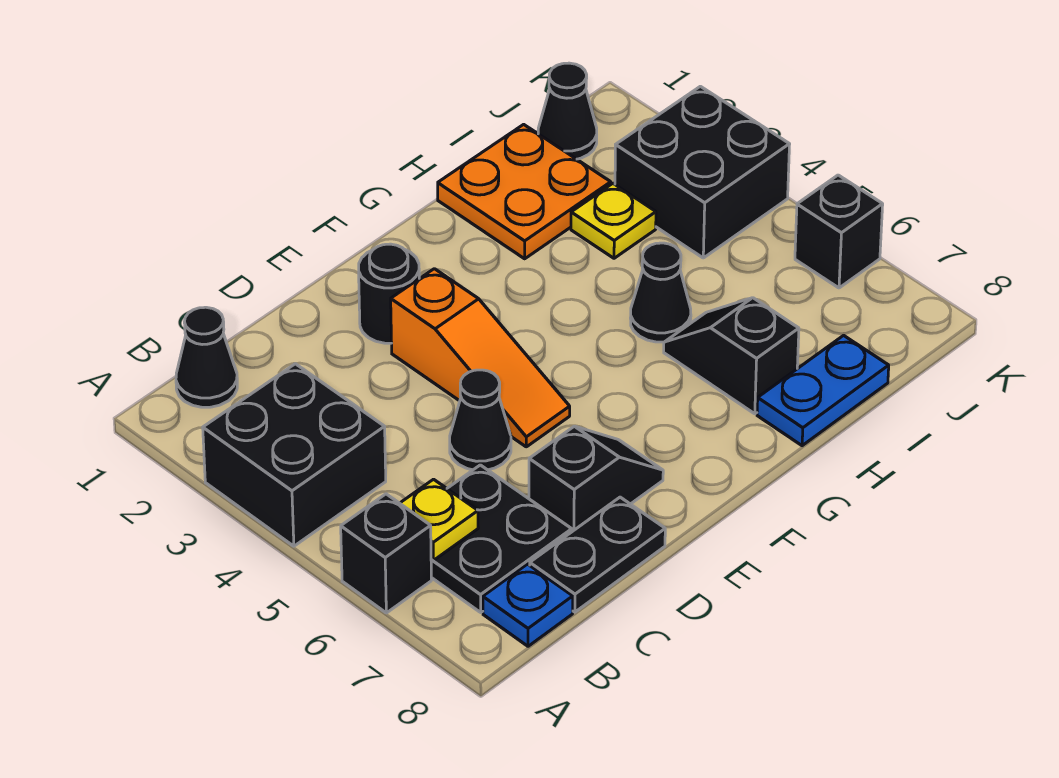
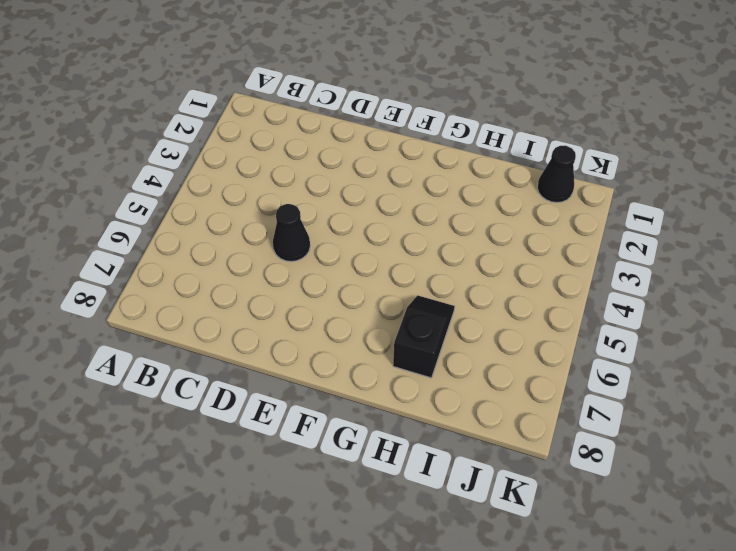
none -> black 2x2 brick [203,364,386,546]
none -> black 1x1 brick [341,494,431,613]
none -> black 1x1 cone [176,307,237,407]

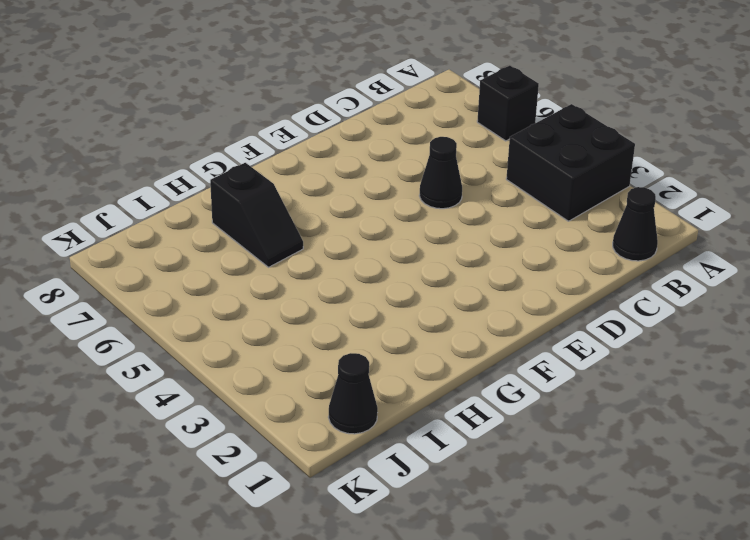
none -> black 2x2 plate [431,465,572,612]
none -> blue 1x1 plate [483,564,573,646]
none -> black 1x2 plate [530,497,665,612]

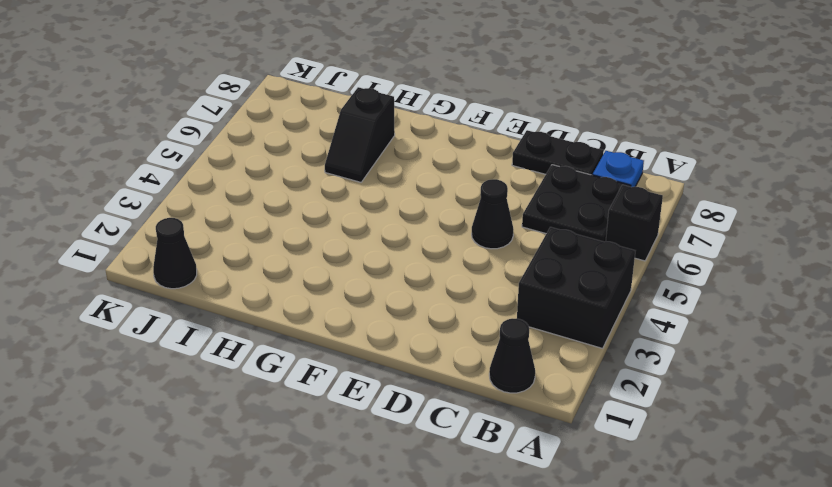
none -> black 1x2 slope [529,426,663,531]
none -> black 1x1 round brick [359,244,419,343]
none -> orange 1x3 slope [391,269,570,447]

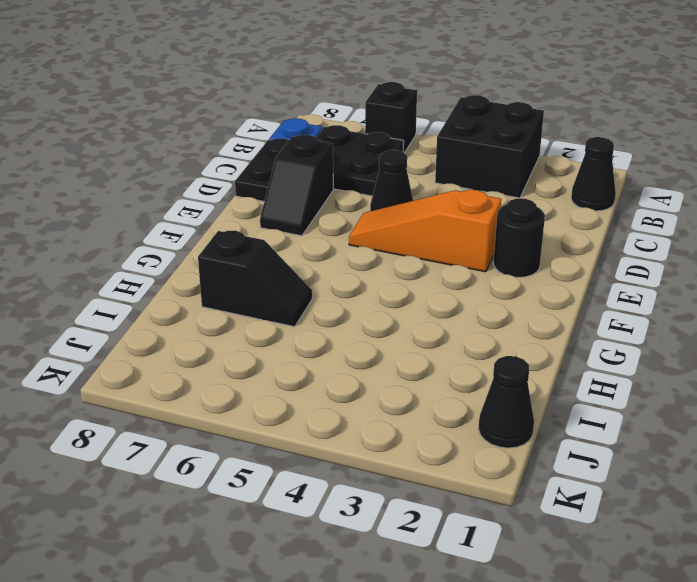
none -> orange 2x2 plate [438,124,611,259]
none -> black 1x1 cone [630,243,691,342]
none -> blue 1x2 plate [757,335,889,446]

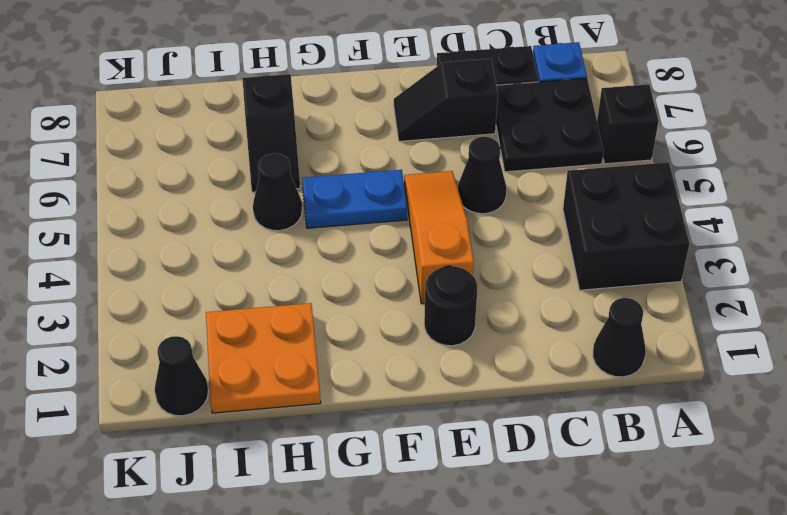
blue 1x2 plate [302,170,407,228] -> blue 1x2 plate moved to [757,335,889,446]
none -> yellow 1x1 plate [571,183,656,258]
none -> black 2x2 brick [615,86,790,258]
none -> black 1x1 brick [795,175,883,288]

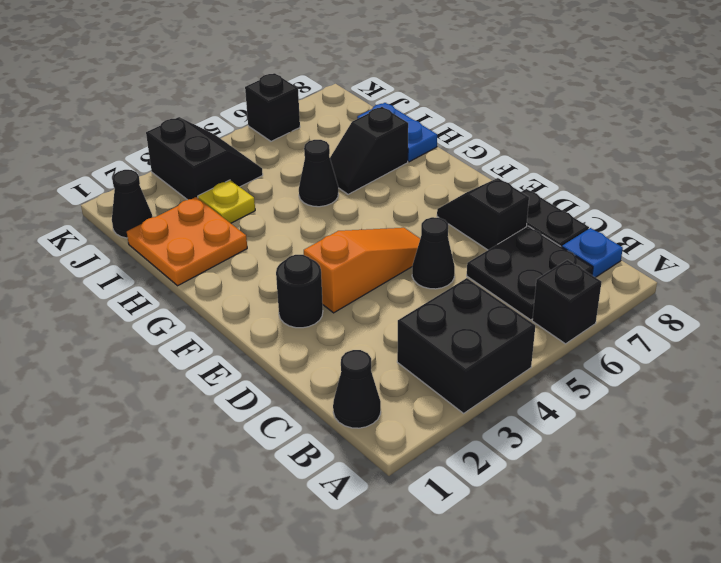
black 2x2 slope [146,117,263,200] -> black 2x2 brick [615,86,790,258]
none -> yellow 1x1 plate [400,479,478,560]

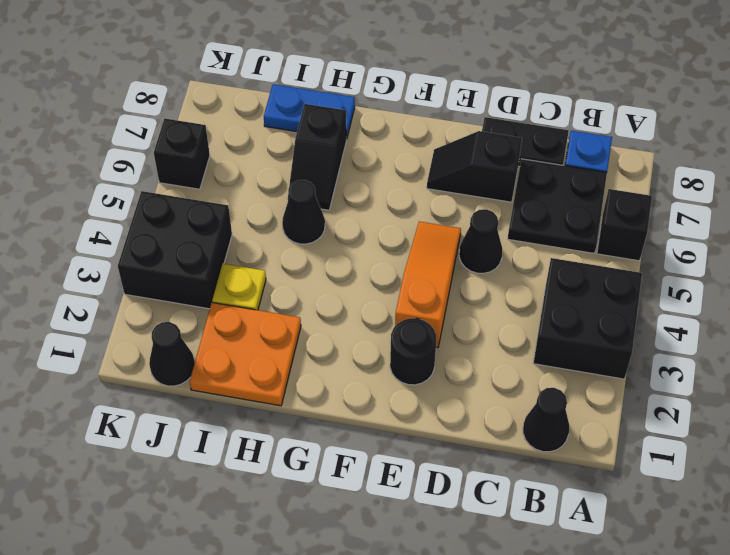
none -> yellow 1x1 plate [400,479,478,560]

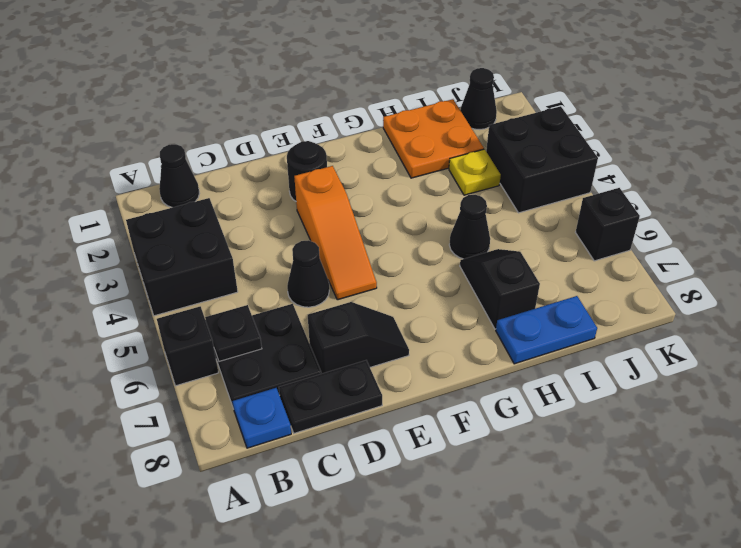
black 1x1 plate [205,305,262,361] -> yellow 1x1 plate [400,479,478,560]

